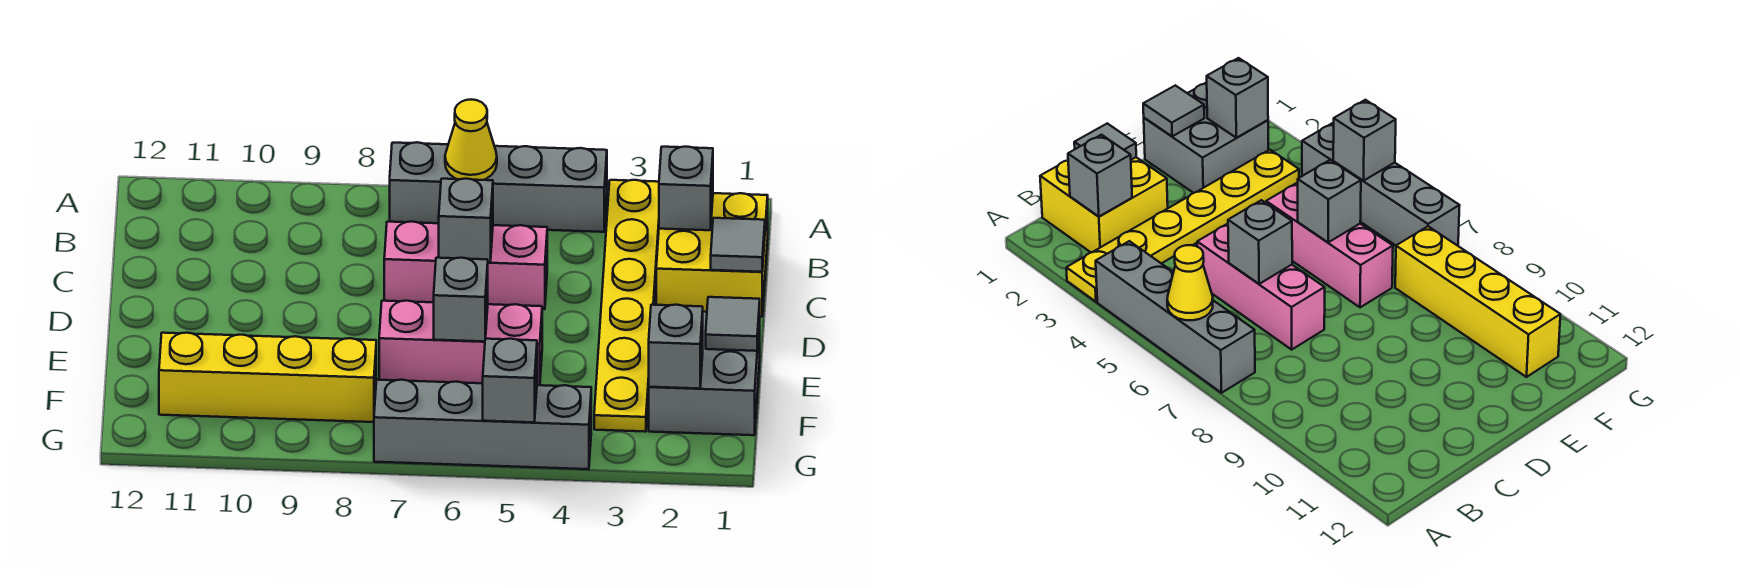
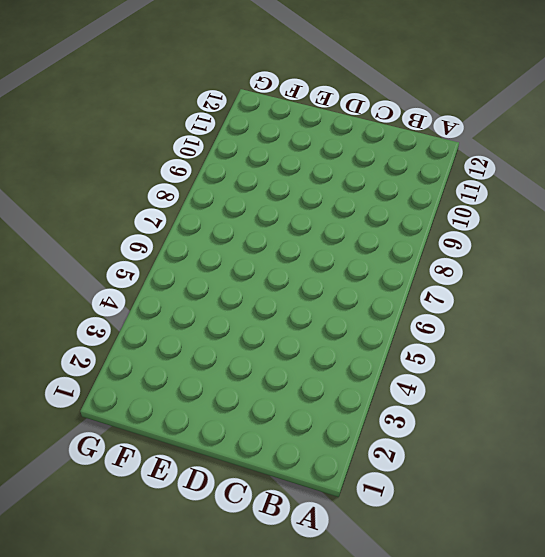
none -> yellow 1x6 plate [594,180,659,432]
none -> grey 1x4 brick [390,142,607,232]
none -> yellow 2x2 brick [656,193,768,317]

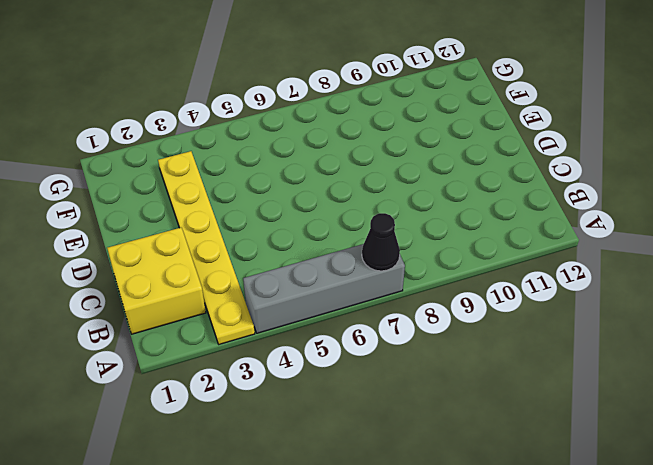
black 1x1 cone [362,213,400,271] -> none
none -> pink 1x3 brick [384,222,547,309]
none -> grey 2x2 brick [649,312,760,435]
none -> pink 1x3 brick [379,301,542,385]

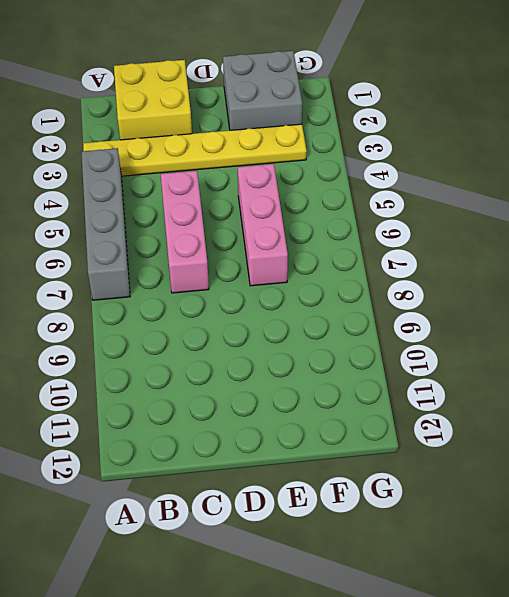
none -> yellow 1x4 brick [159,333,376,422]
none -> grey 1x4 brick [374,380,591,469]
none -> yellow 1x1 cone [445,99,497,180]

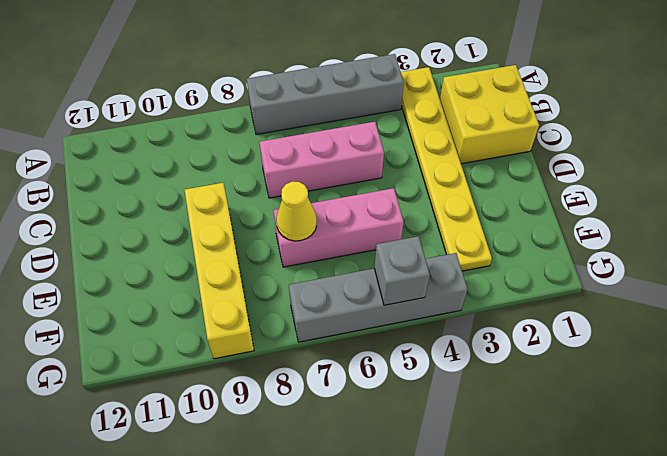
yellow 1x4 brick [185,183,254,359] -> yellow 1x4 brick turned to [159,333,376,422]
yellow 1x1 cone [276,181,317,241] -> yellow 1x1 cone moved to [445,99,497,180]
none -> grey 2x2 brick [649,312,760,435]
none -> grey 1x1 brick [659,147,713,230]
none -> grey 1x1 tile [711,218,765,272]

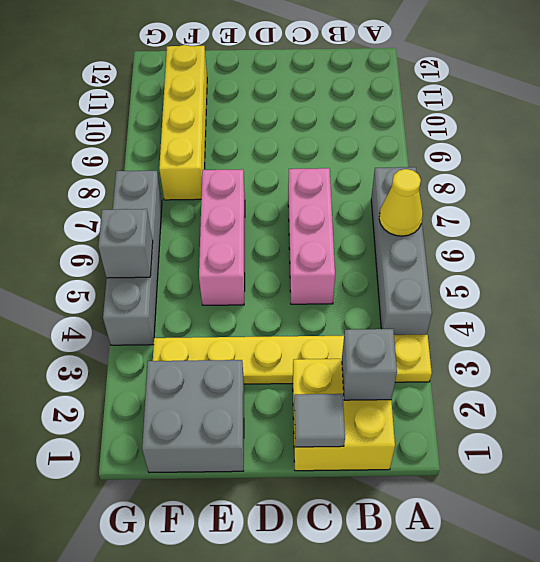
none -> grey 1x1 brick [439,179,493,262]
none -> grey 1x1 tile [706,297,760,351]
none -> grey 1x1 brick [434,258,488,342]

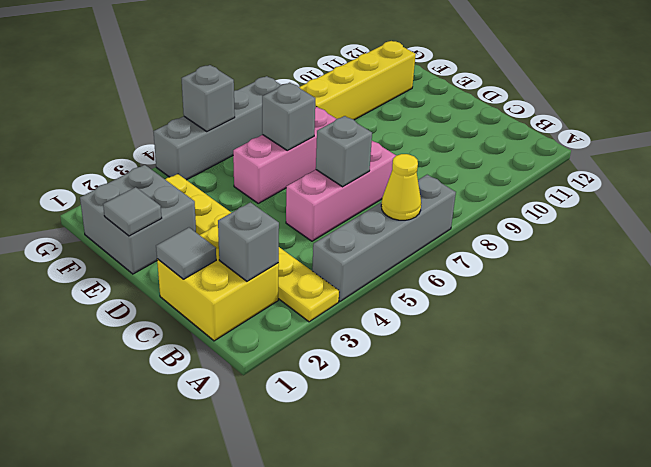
none -> grey 1x1 brick [649,305,703,389]

